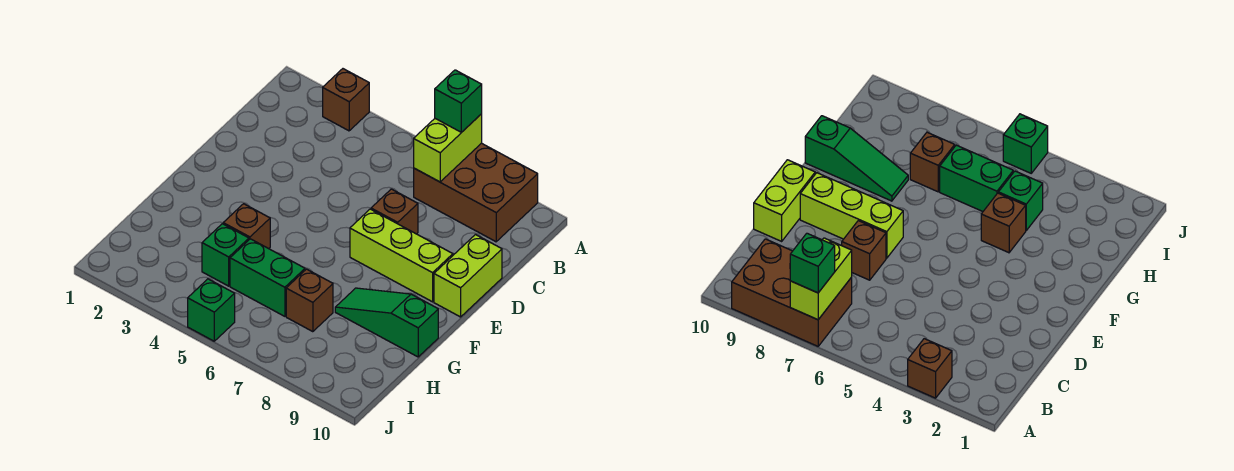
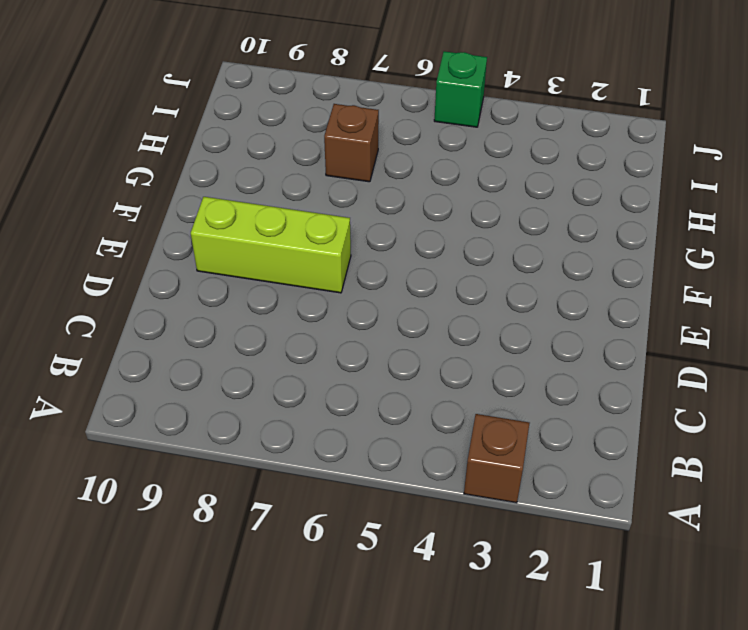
none -> brown 2x3 brick [414,143,538,242]
none -> brown 1x1 brick [371,189,418,234]
none -> lime 1x2 brick [434,235,502,317]

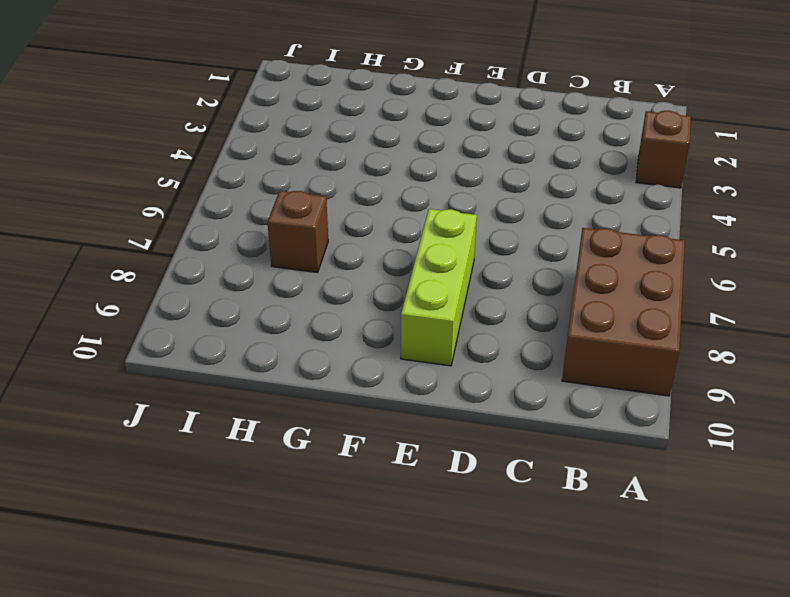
none -> brown 1x1 brick [371,189,418,234]
none -> lime 1x2 brick [434,235,502,317]
none -> brown 1x1 brick [223,204,270,249]

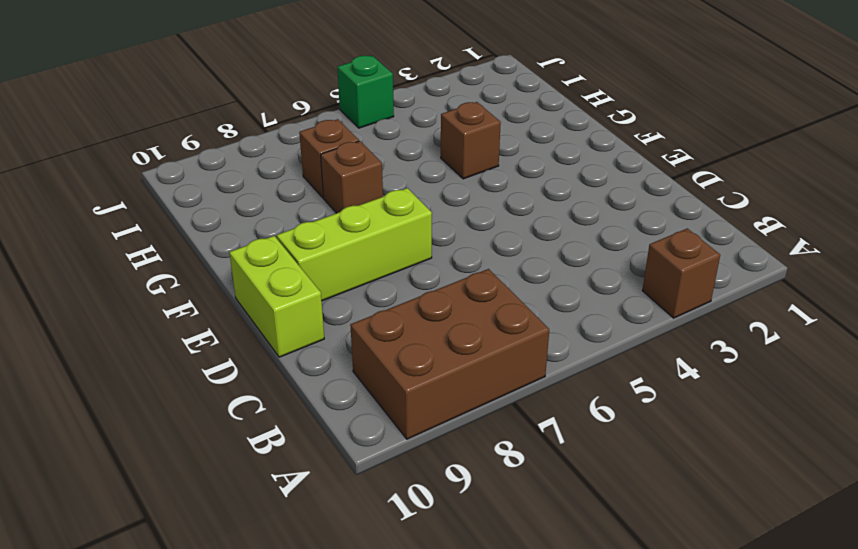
brown 1x1 brick [321,141,383,213] -> brown 1x1 brick moved to [371,189,418,234]
none -> green 1x3 slope [335,288,438,357]
none -> green 1x1 brick [202,224,249,286]
none -> green 1x2 brick [230,239,305,316]

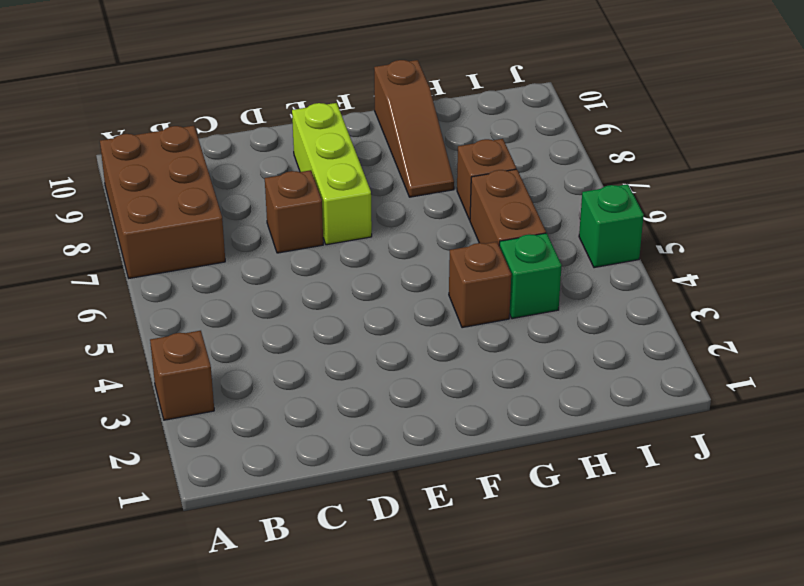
brown 1x3 slope [374,60,454,197] -> green 1x3 slope [335,288,438,357]
brown 1x2 brick [470,169,546,244] -> green 1x2 brick [230,239,305,316]
none -> lime 1x2 brick [434,235,502,317]
none -> lime 1x2 brick [414,114,482,182]
none -> green 1x1 brick [435,70,482,132]

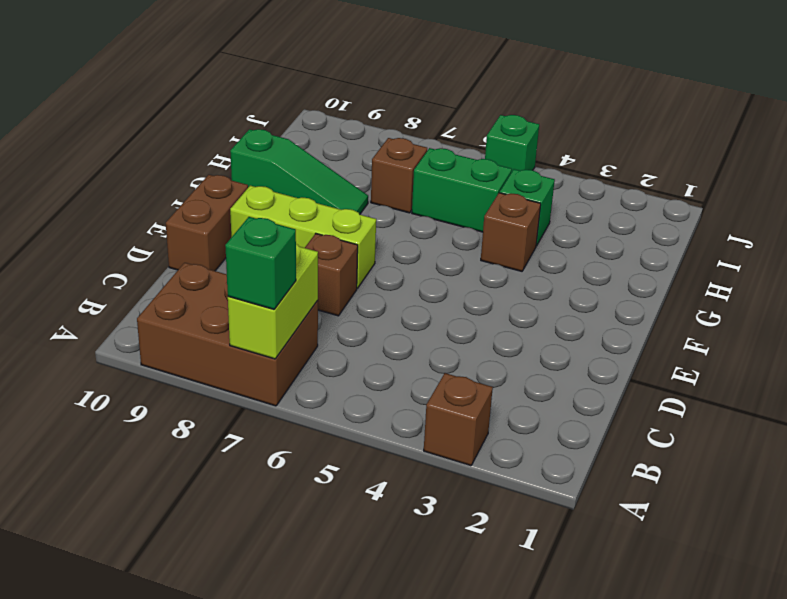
brown 1x2 brick [166,175,248,271] -> lime 1x2 brick [434,235,502,317]

